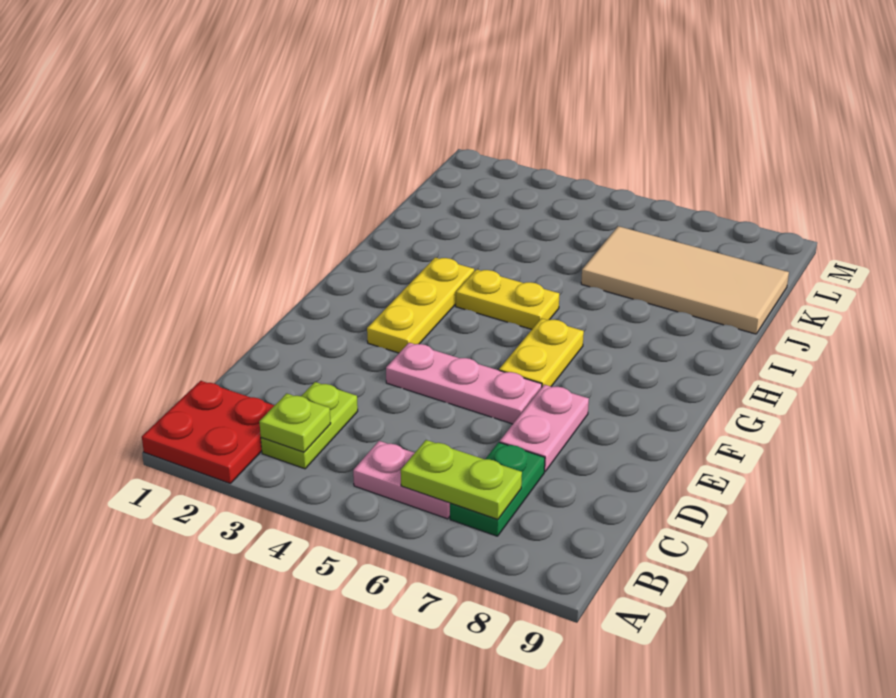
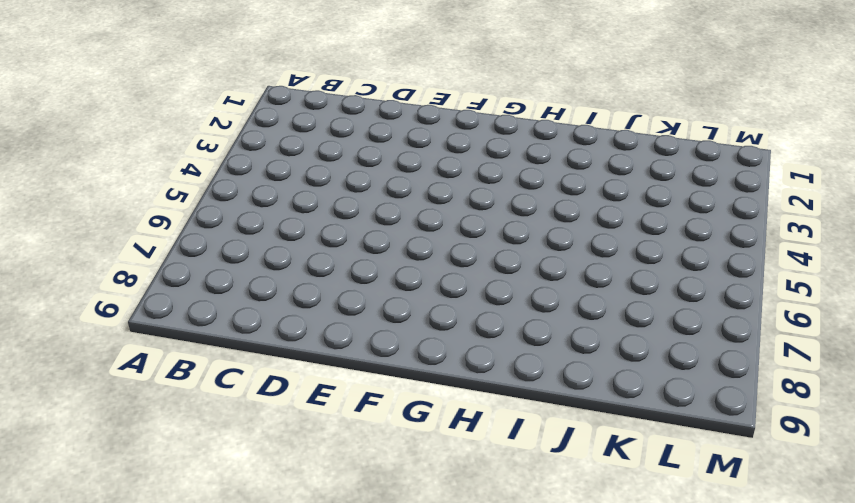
none -> red 2x2 plate [142,381,275,484]
none -> lime 1x2 plate [261,382,358,469]
none -> pink 1x2 plate [353,441,450,519]

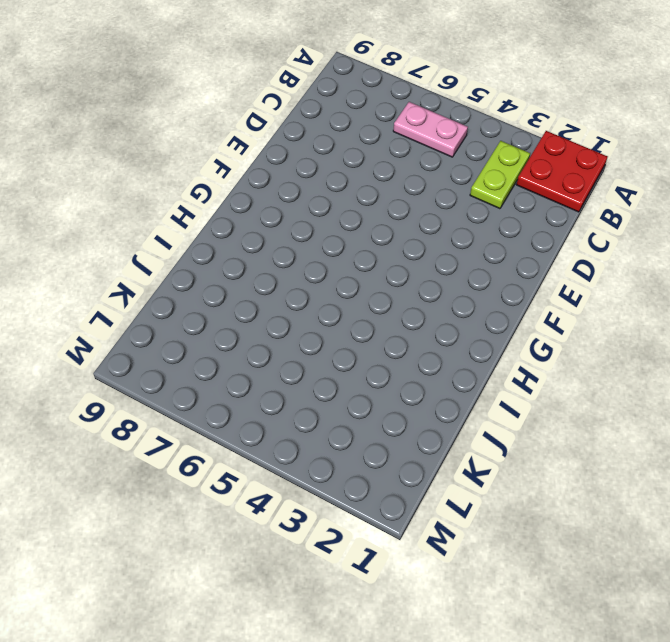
none -> green 1x2 plate [450,442,545,536]
none -> pink 1x2 plate [500,385,589,472]
none -> pink 1x3 plate [386,343,542,424]

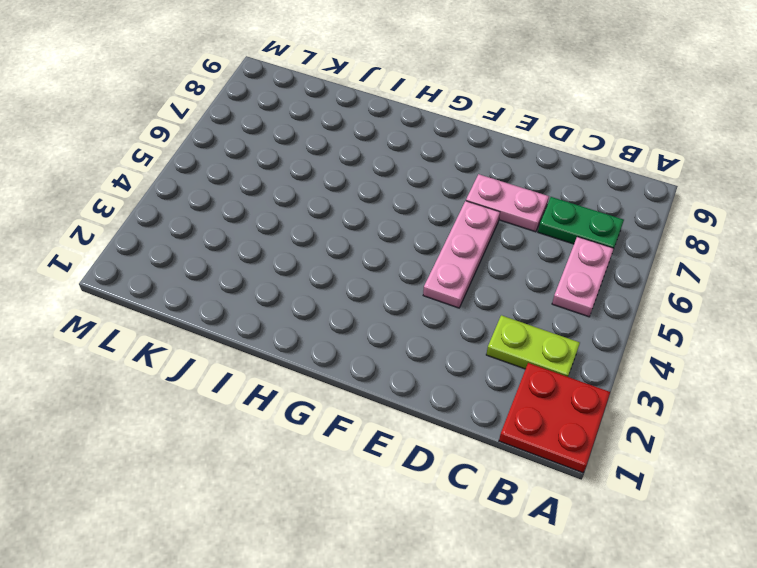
none -> yellow 1x3 plate [367,258,474,353]
none -> yellow 1x2 plate [499,318,584,386]
none -> yellow 1x2 plate [456,269,559,329]

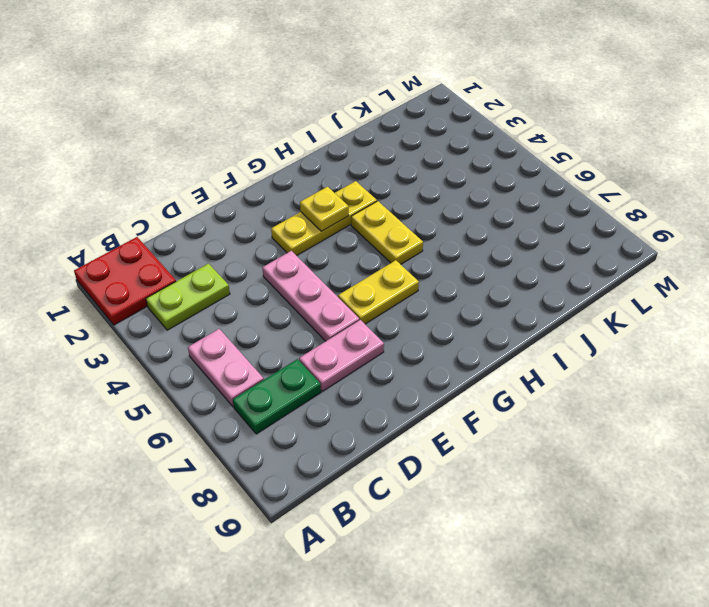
yellow 1x1 plate [300,187,349,231] -> none
none -> tan 2x4 tile [581,226,789,334]
none -> lime 1x1 plate [259,393,331,452]
none -> lime 1x2 plate [401,440,522,519]

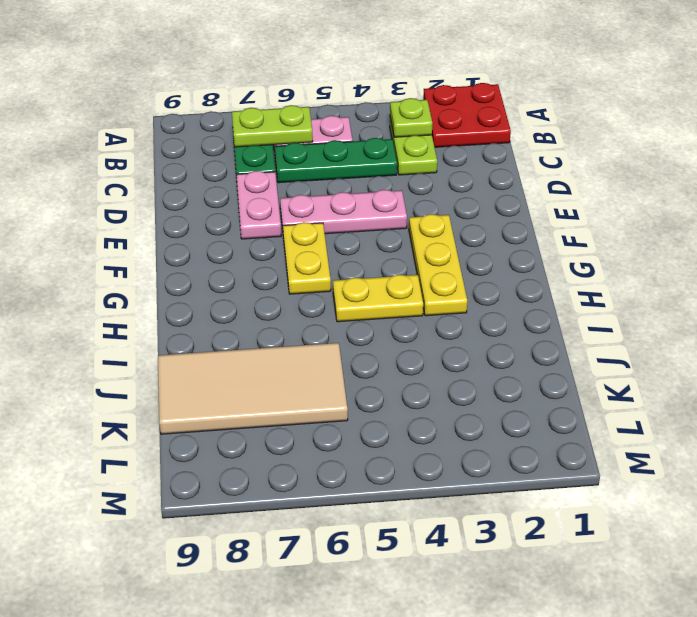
green 1x3 plate [275,138,397,183] -> none

